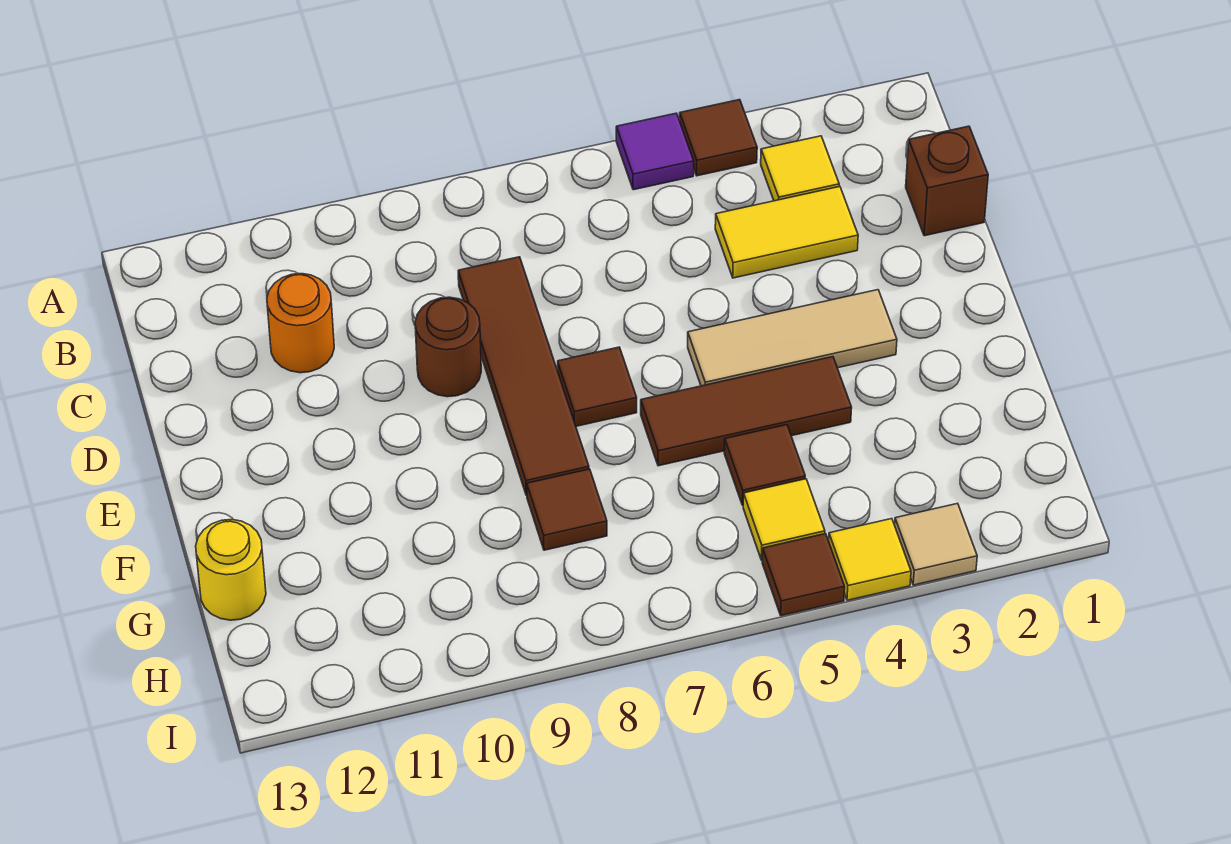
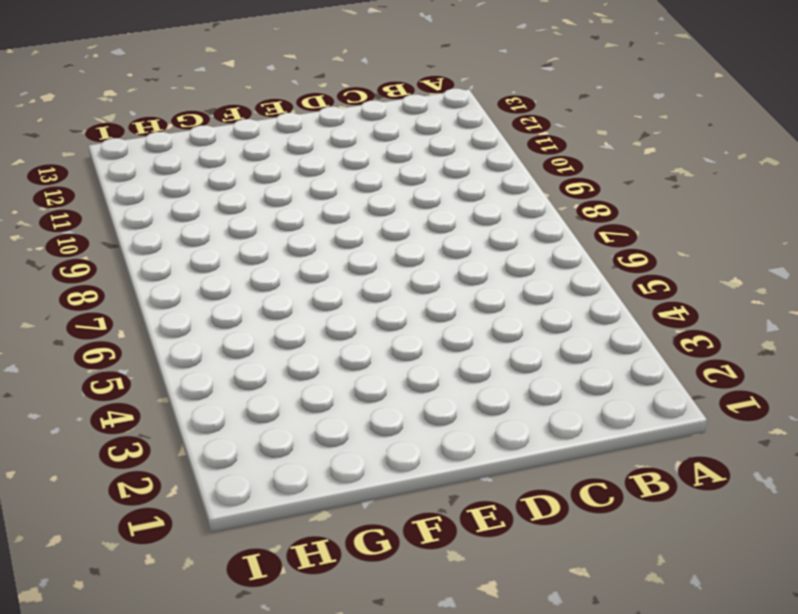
none -> brown 1x1 tile [680,100,757,176]
none -> purple 1x1 tile [616,113,694,190]
none -> yellow 1x1 tile [761,136,839,201]

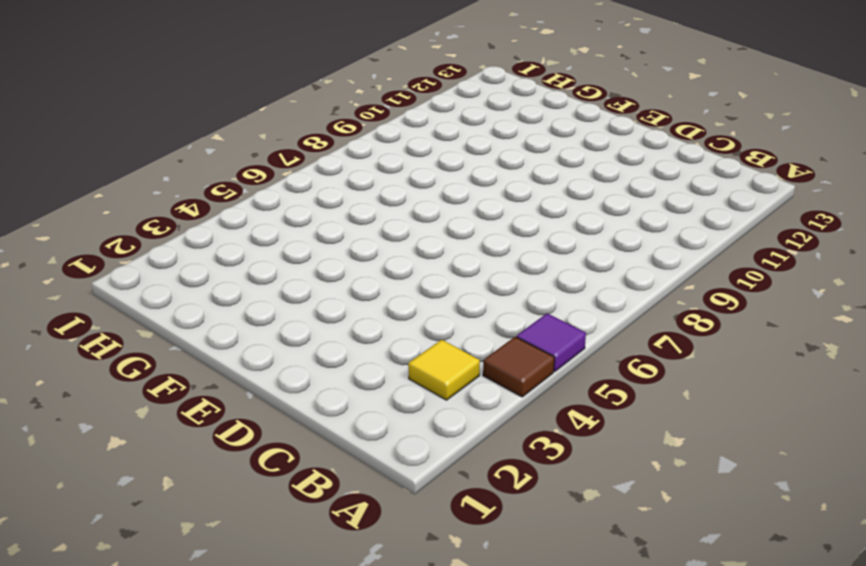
none -> brown 1x1 brick [906,126,988,236]
none -> yellow 1x2 tile [715,187,858,278]
none -> brown 1x4 tile [458,257,589,495]

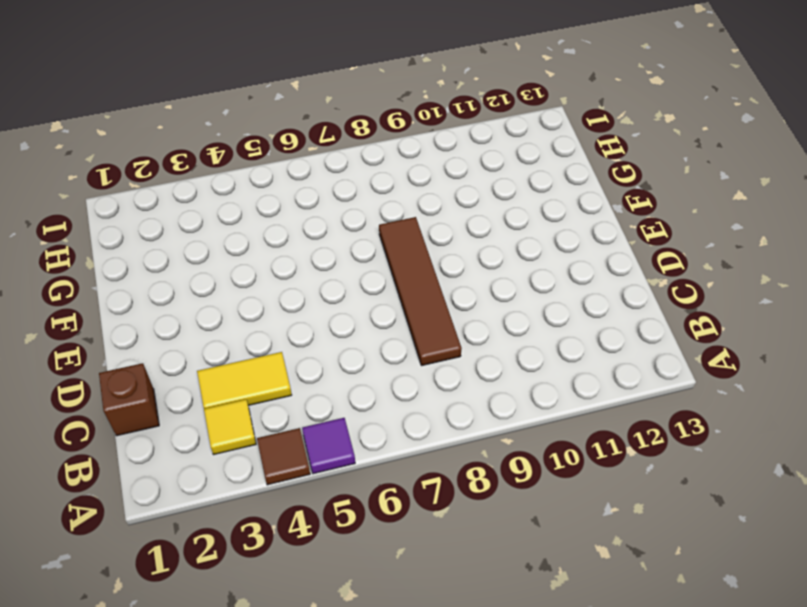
none -> orange 1x1 round brick [267,274,334,373]
none -> brown 1x1 round brick [415,297,481,397]
none -> tan 1x3 tile [688,290,897,386]

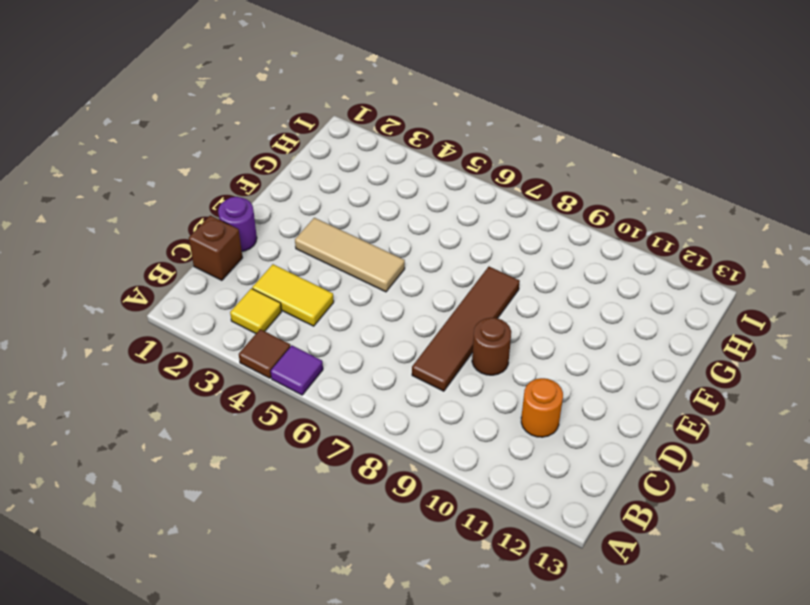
purple 1x1 round brick [218,197,257,251] -> none
none -> brown 1x1 tile [558,347,637,426]
none -> brown 1x3 tile [641,357,852,466]
none -> brown 1x1 tile [724,425,805,505]

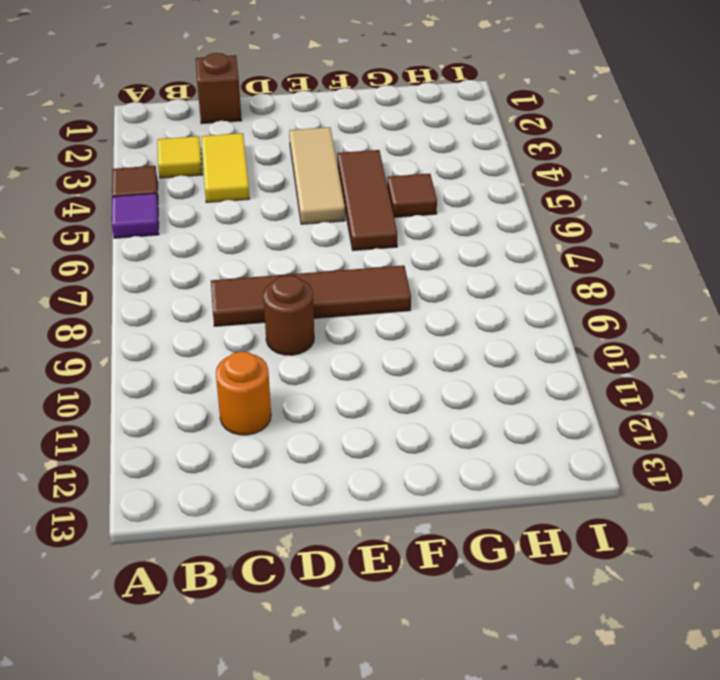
none -> brown 1x1 tile [558,347,637,426]
none -> brown 1x1 tile [527,469,607,550]
none -> yellow 1x1 round brick [196,520,266,620]

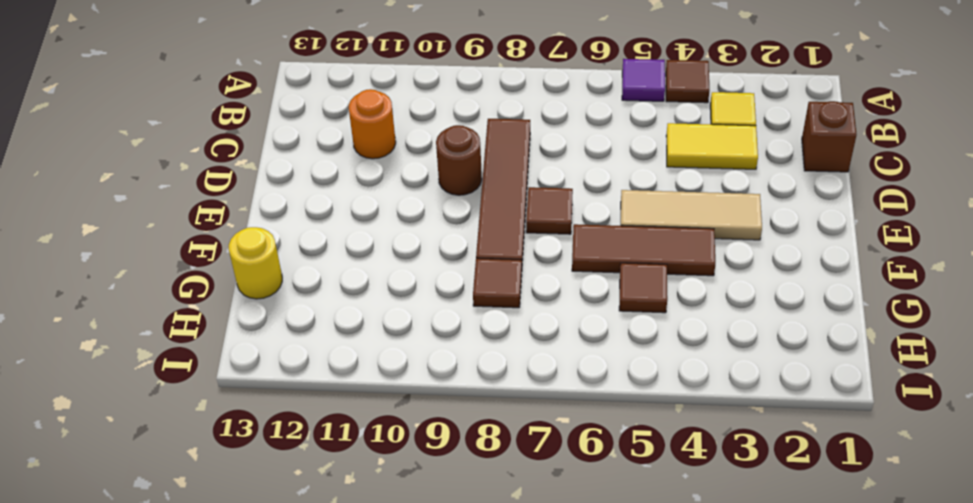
none -> yellow 1x1 tile [743,479,825,560]
none -> tan 1x1 tile [895,503,977,585]
none -> yellow 1x1 tile [829,519,911,600]

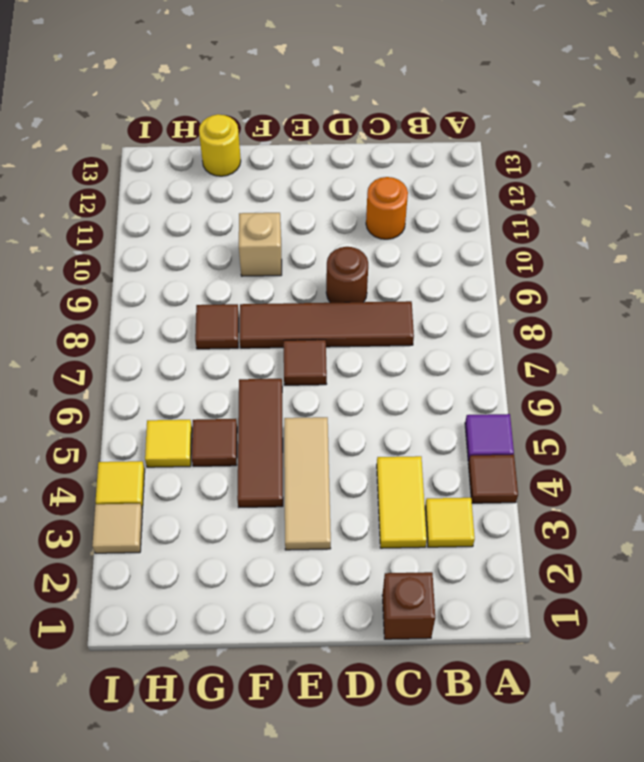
tan 1x1 brick [239,213,282,276] -> none
none -> brown 1x1 tile [762,534,845,616]

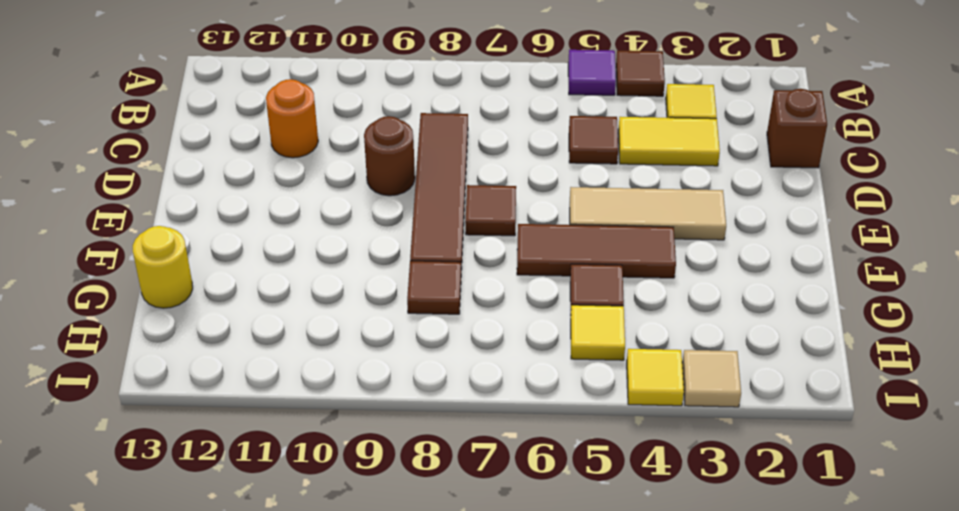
brown 1x1 tile [569,116,618,164] -> brown 1x1 tile moved to [762,534,845,616]

